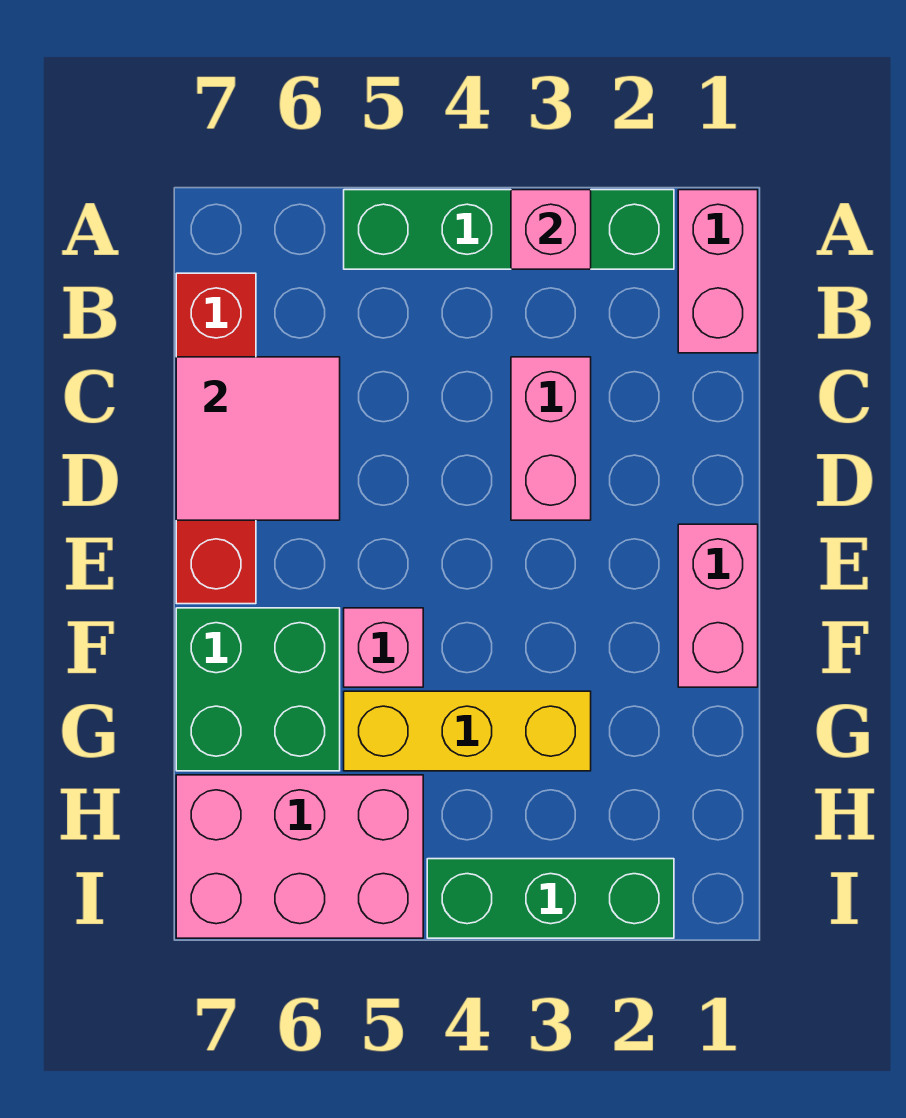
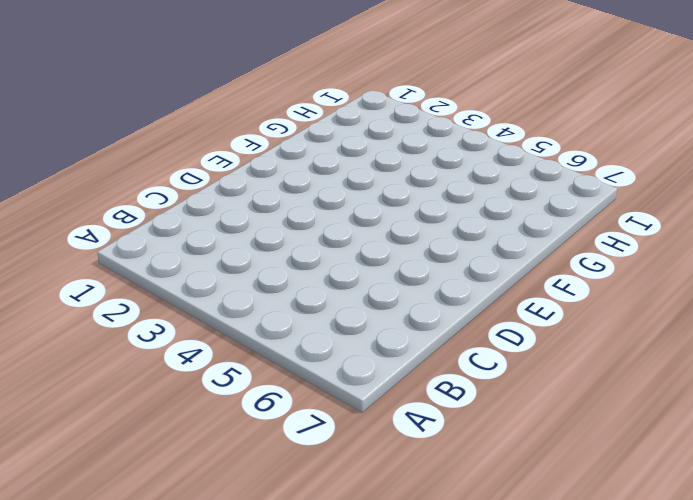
none -> pink 1x2 brick [678,190,758,353]
none -> green 1x4 brick [344,190,674,269]
none -> red 1x4 brick [176,273,256,604]

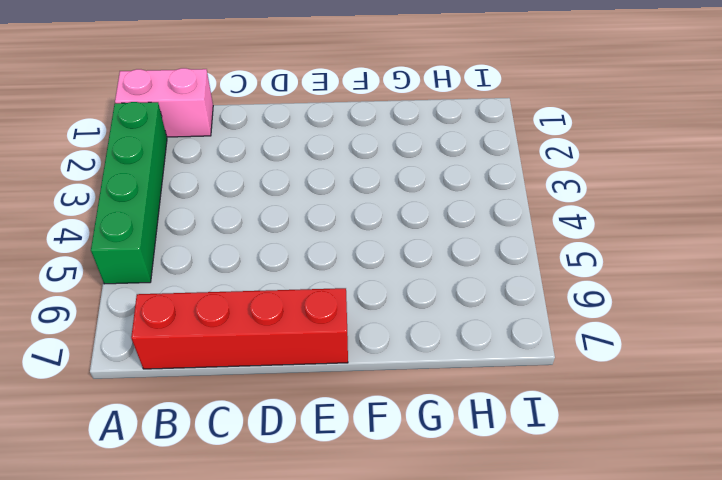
none -> pink 1x2 brick [511,357,591,520]
none -> pink 1x2 brick [678,524,758,687]
none -> pink 1x1 brick [344,608,423,687]

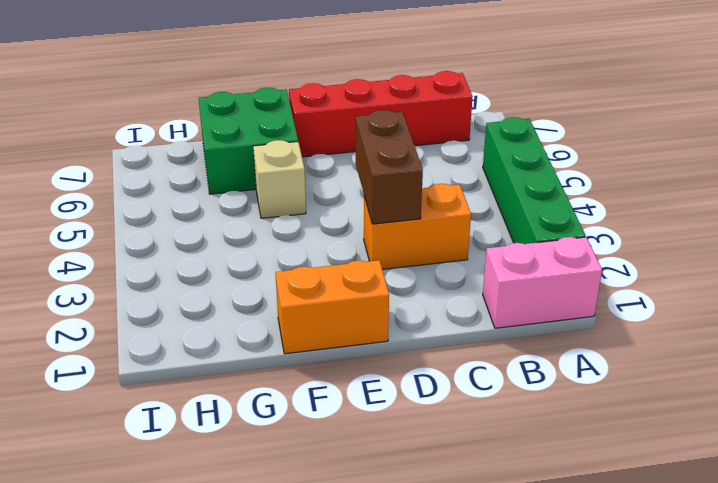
orange 1x2 brick [364,184,471,269] -> pink 1x2 brick [511,357,591,520]
brown 1x2 brick [356,110,423,224] -> none
orange 1x2 brick [275,260,389,354] -> pink 1x2 brick [678,524,758,687]
tan 1x1 brick [253,140,306,218] -> pink 1x1 brick [344,608,423,687]
none -> yellow 1x3 brick [344,691,591,771]
none -> pink 2x3 brick [176,775,423,938]
none -> green 1x3 brick [427,859,674,938]

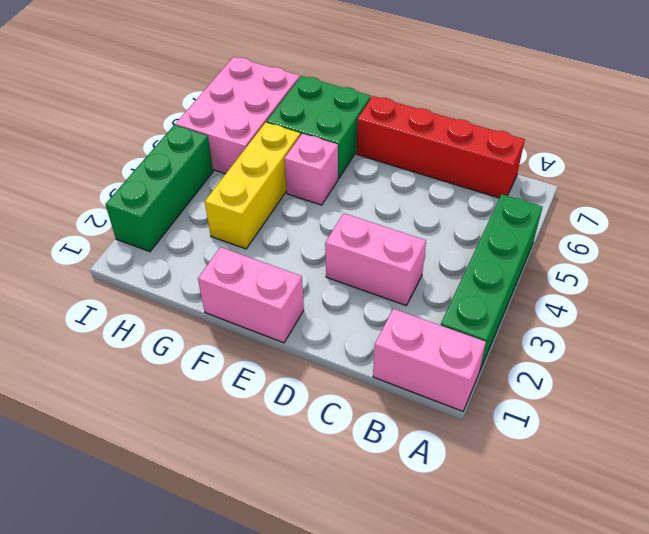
none -> pink 1x1 brick [511,190,591,269]
none -> pink 2x2 tile [176,357,340,520]

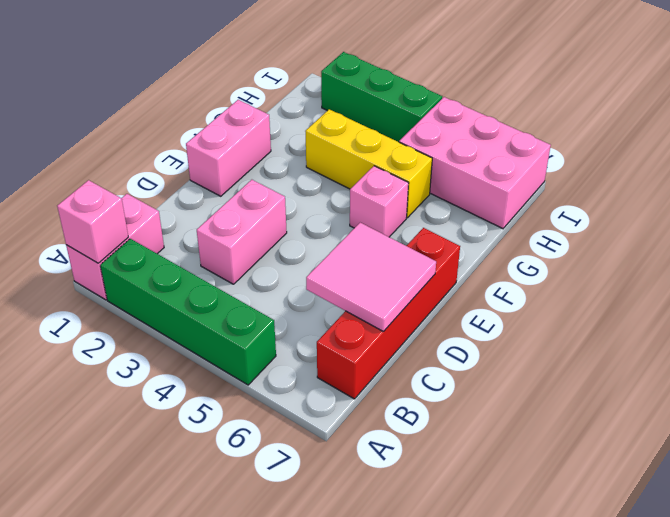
pink 1x1 brick [57,180,128,263] -> pink 1x1 brick moved to [511,190,591,269]
none -> green 2x2 brick [176,608,340,771]

